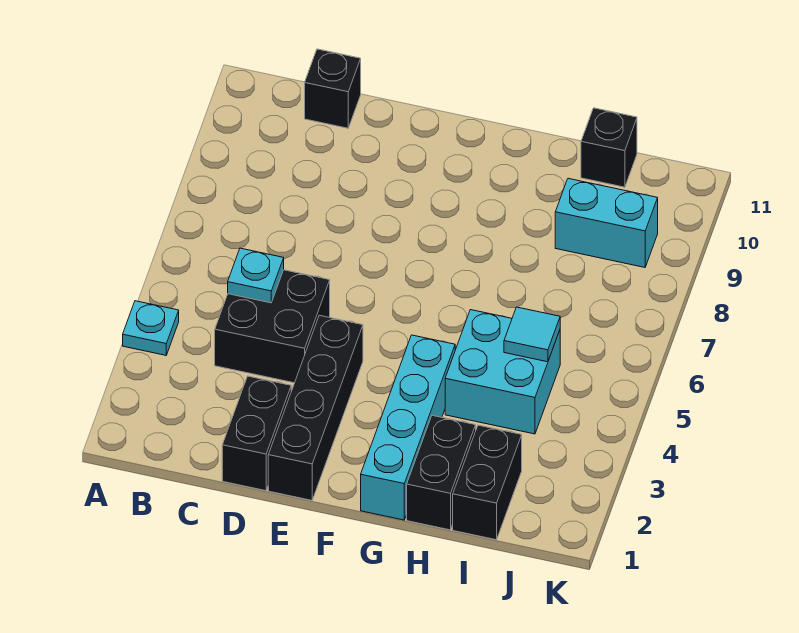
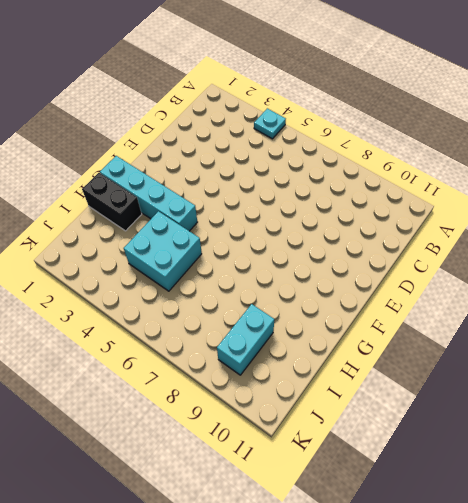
none -> black 2x2 brick [215,270,330,383]
none -> black 1x1 brick [305,49,361,128]
none -> black 1x2 brick [222,376,291,491]

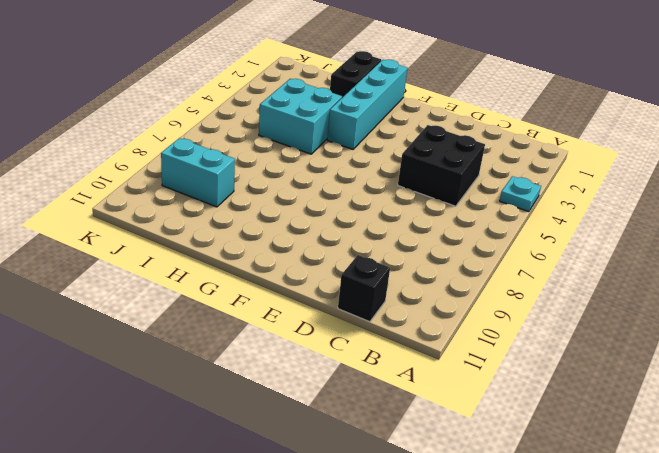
none -> black 1x2 brick [222,376,291,491]
none -> black 1x4 brick [268,315,363,500]
none -> black 1x2 brick [453,425,522,540]

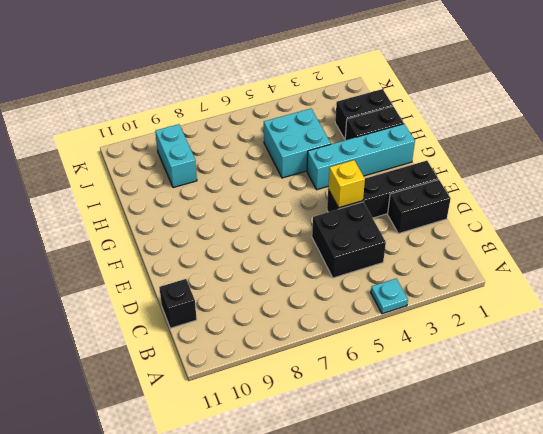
yellow 1x1 brick [328,160,365,208] -> none
none -> black 1x1 brick [581,108,637,187]
none -> cyan 1x1 plate [228,248,284,303]
none -> cyan 1x1 tile [504,307,560,362]

